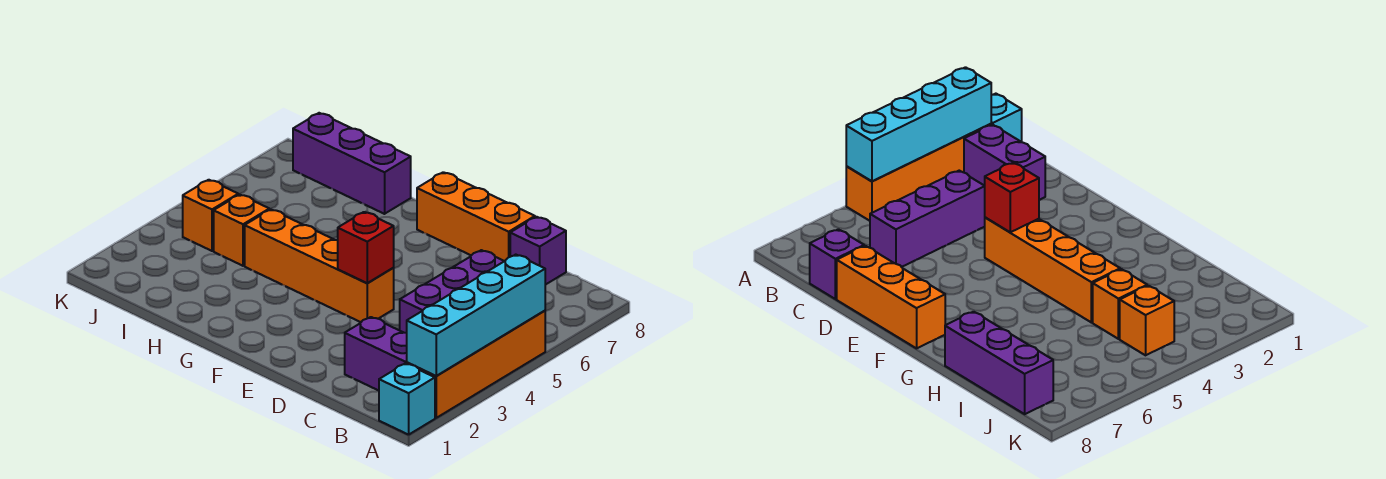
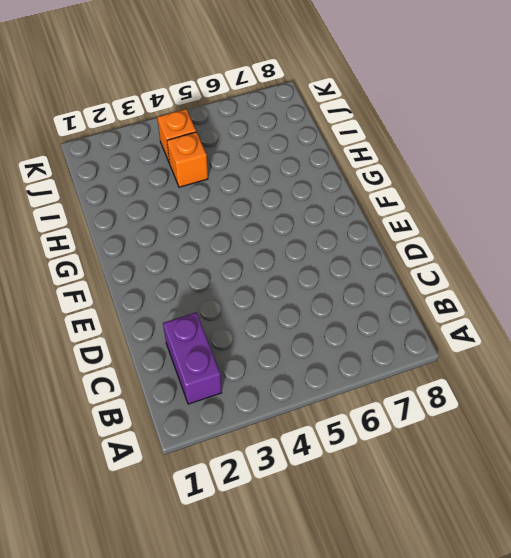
none -> cyan 1x1 brick [379,363,435,435]
none -> orange 1x4 brick [407,311,545,418]
none -> purple 1x3 brick [400,250,504,333]

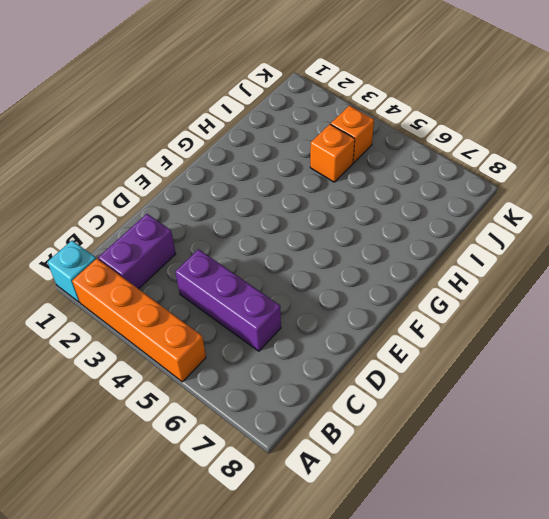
none -> purple 1x1 brick [510,217,566,285]
none -> orange 1x3 brick [417,172,535,261]
none -> orange 1x4 brick [245,209,394,322]

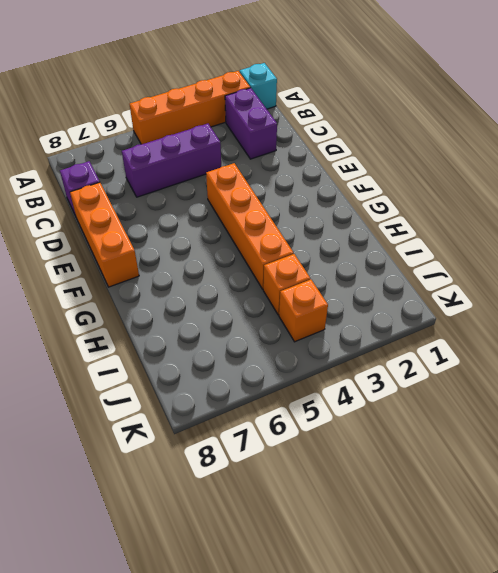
none -> purple 1x3 brick [293,113,411,214]
none -> cyan 1x4 brick [407,255,545,376]
none -> red 1x1 brick [338,212,394,283]

